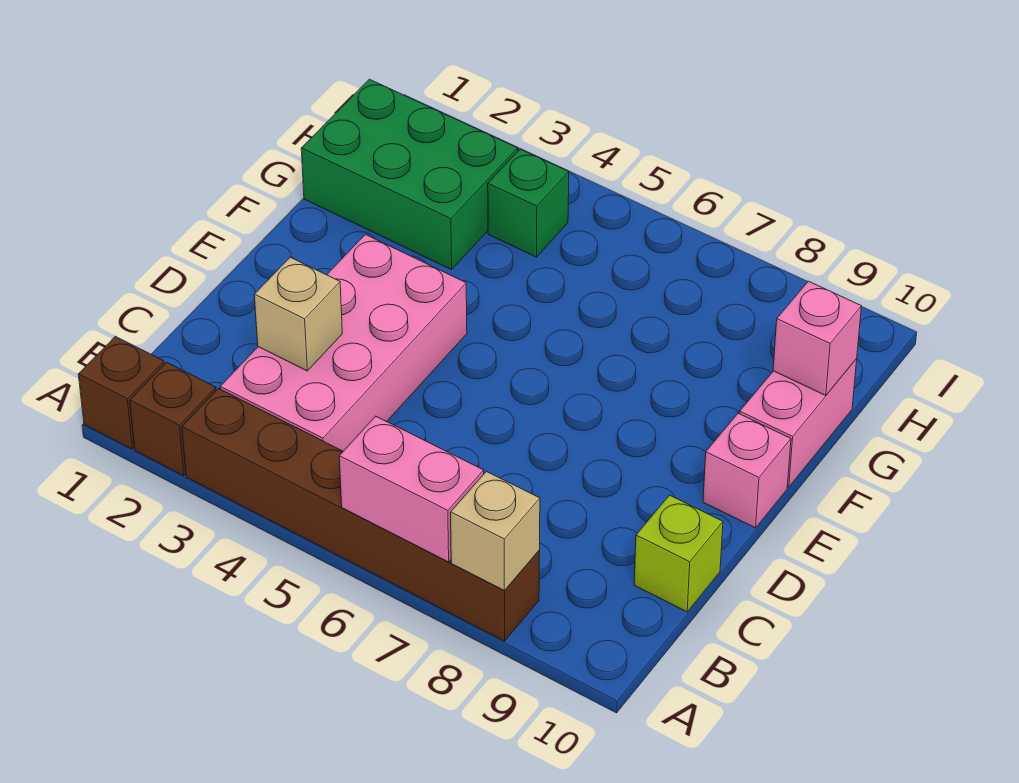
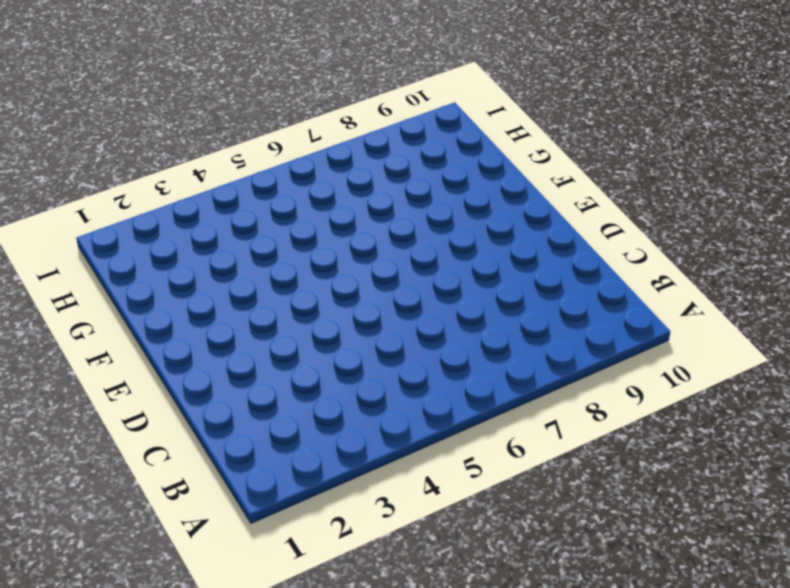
none -> brown 1x1 brick [78,336,164,449]
none -> brown 1x1 brick [130,362,216,476]
none -> brown 1x6 brick [182,389,540,641]

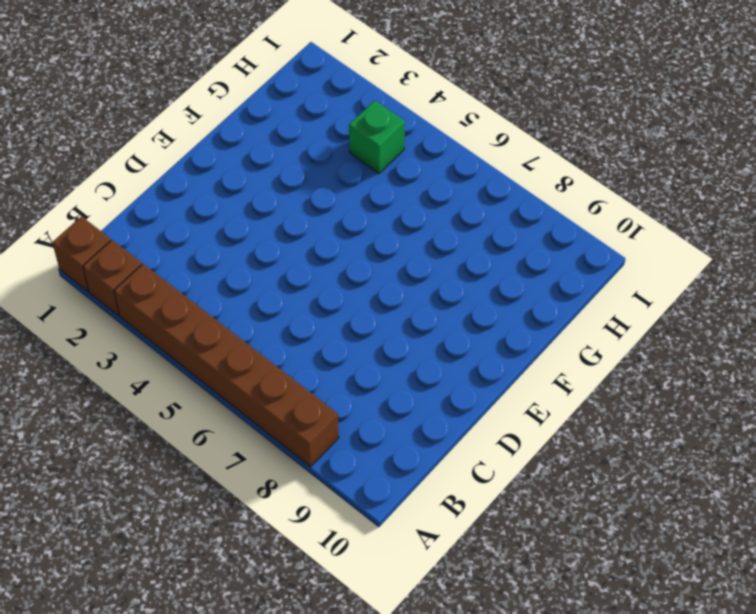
none -> pink 2x4 brick [220,234,467,451]
none -> lime 1x1 brick [634,495,723,612]
none -> pink 1x1 brick [703,413,791,528]

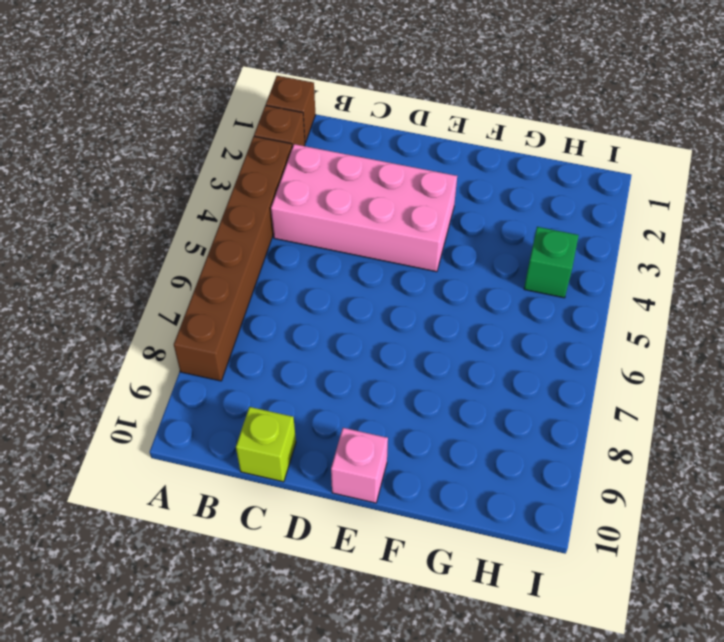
none -> pink 1x2 brick [740,358,857,487]
none -> green 2x3 brick [301,79,518,270]
none -> pink 1x2 brick [339,416,484,562]

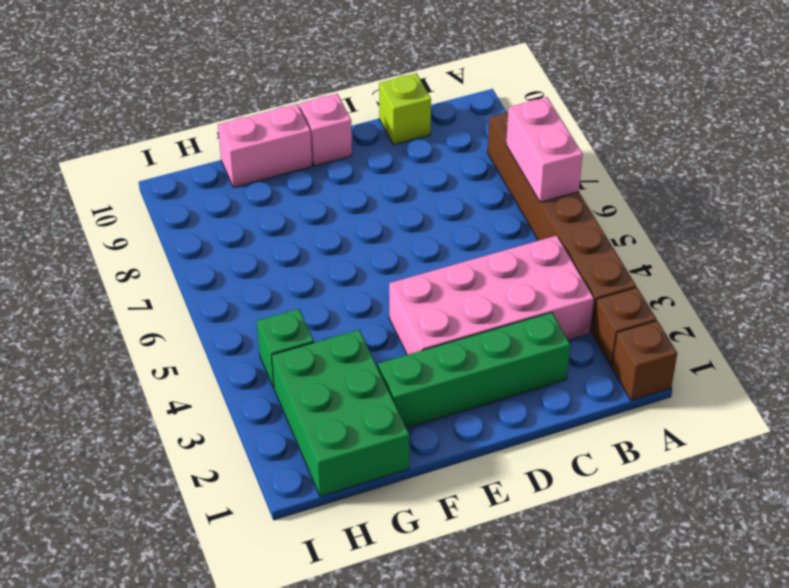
green 1x4 brick [378,312,570,428] -> none
none -> tan 1x1 brick [451,471,540,591]
none -> tan 1x1 brick [254,257,342,371]
none -> pink 1x1 brick [773,281,861,396]

